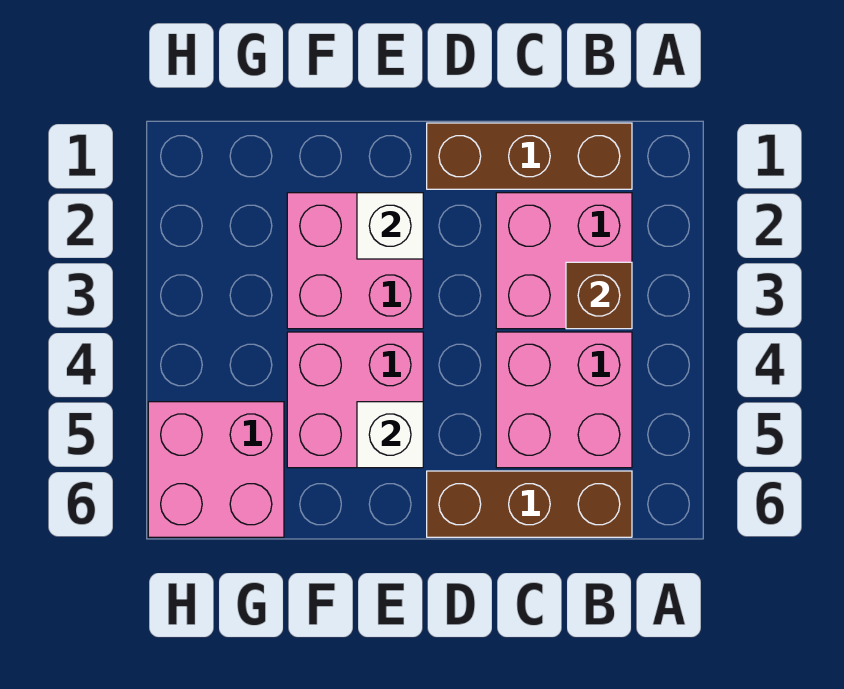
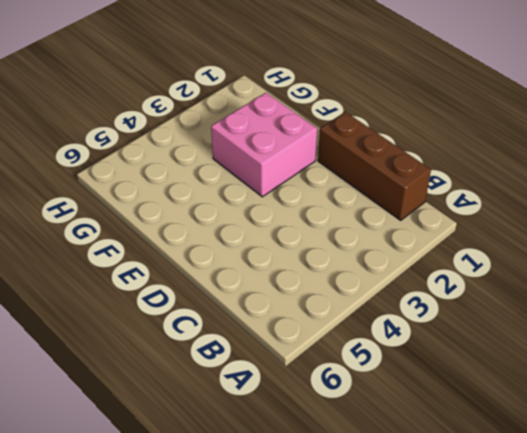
none -> pink 2x2 brick [496,193,632,329]
none -> pink 2x2 brick [496,332,632,468]

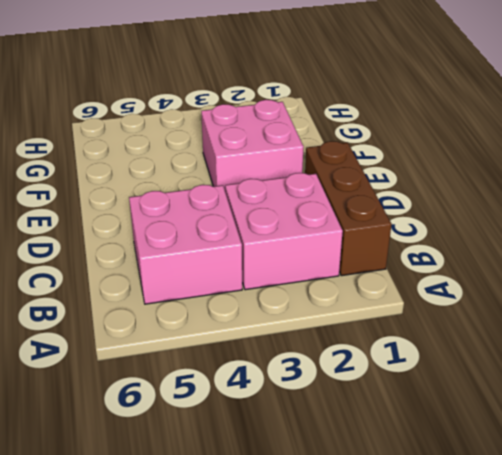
none -> brown 1x3 brick [427,471,632,537]
none -> pink 2x2 brick [287,332,423,468]

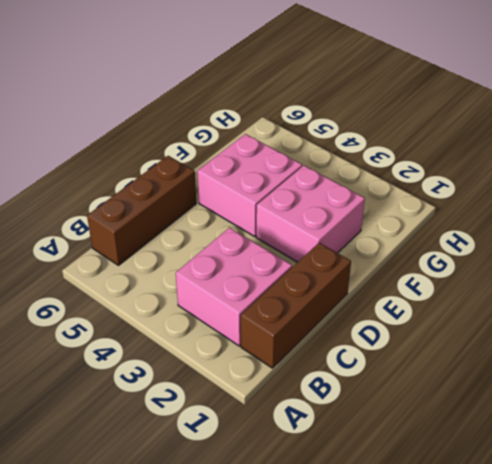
none -> pink 2x2 brick [496,332,632,468]
none -> pink 2x2 brick [148,402,284,537]

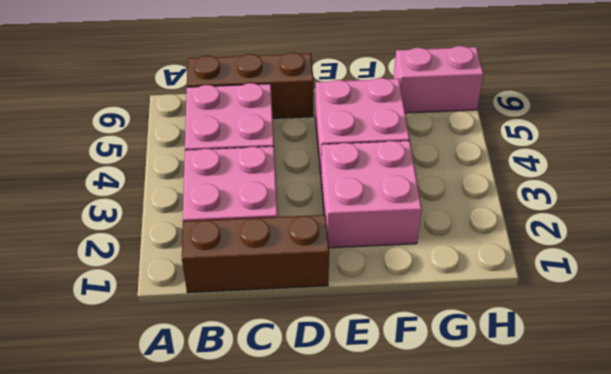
pink 1x2 brick [394,46,484,113] -> pink 2x2 brick [148,402,284,537]
none -> brown 1x1 brick [566,262,632,329]
none -> white 1x1 brick [357,193,423,259]

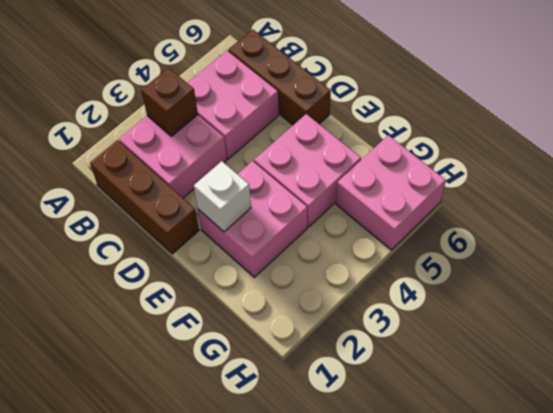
none -> white 1x1 brick [357,402,423,468]

